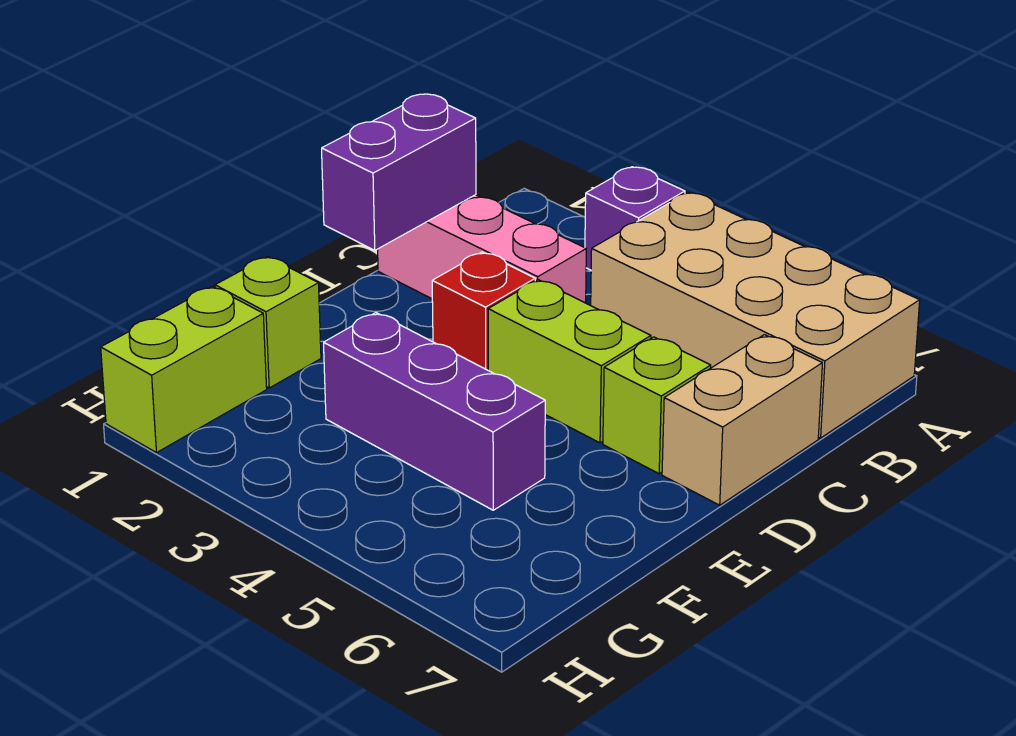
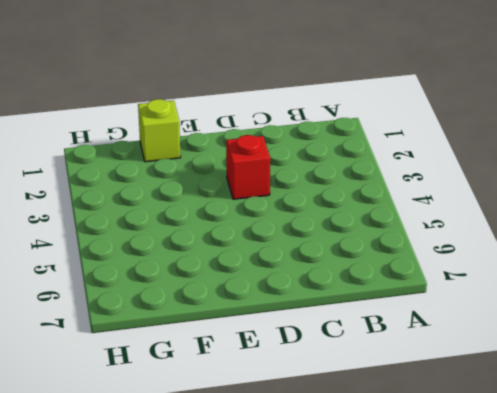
none -> purple 1x1 brick [585,167,685,270]
none -> tan 2x4 brick [591,192,920,438]

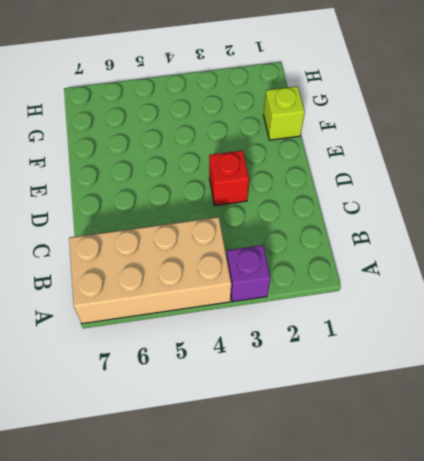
none -> pink 1x3 brick [378,195,586,303]
none -> tan 1x2 brick [662,335,822,505]

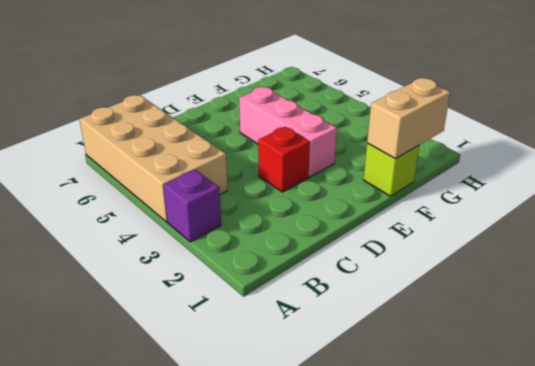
pink 1x3 brick [239,87,337,177] -> pink 1x3 brick moved to [378,195,586,303]
tan 1x2 brick [367,78,450,159] -> tan 1x2 brick moved to [662,335,822,505]
none -> lime 1x2 brick [488,280,651,443]
none -> lime 1x1 brick [603,337,711,474]

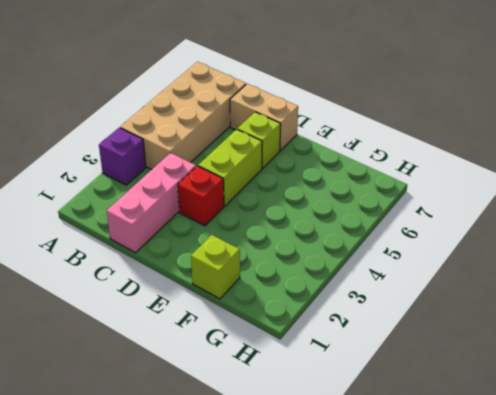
none -> purple 1x3 brick [324,313,545,510]
none -> lime 1x2 brick [101,286,267,453]

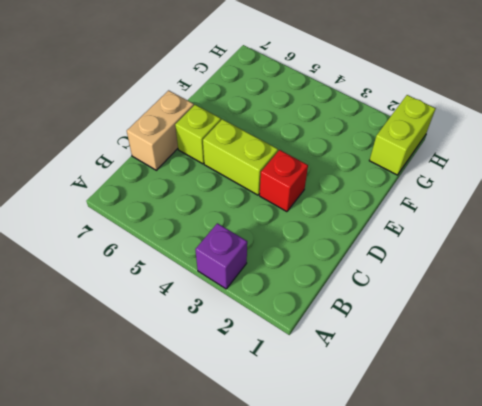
none -> tan 2x4 brick [591,192,920,438]
none -> pink 1x3 brick [378,195,586,303]

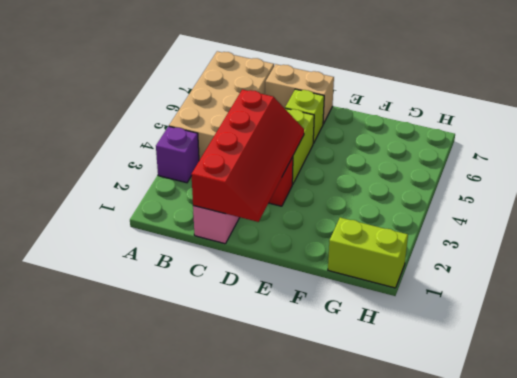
red 2x4 slope [191,90,304,222] -> purple 1x2 brick [322,94,476,250]
none -> lime 1x1 brick [215,256,321,388]
none -> purple 1x3 brick [324,313,545,510]

